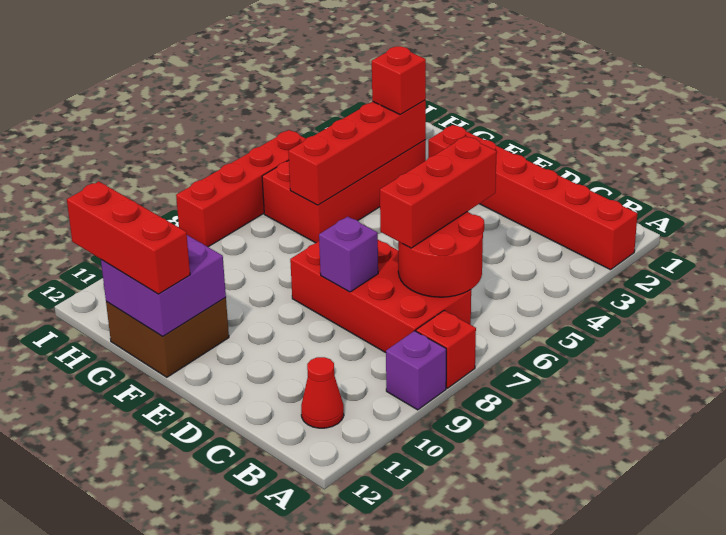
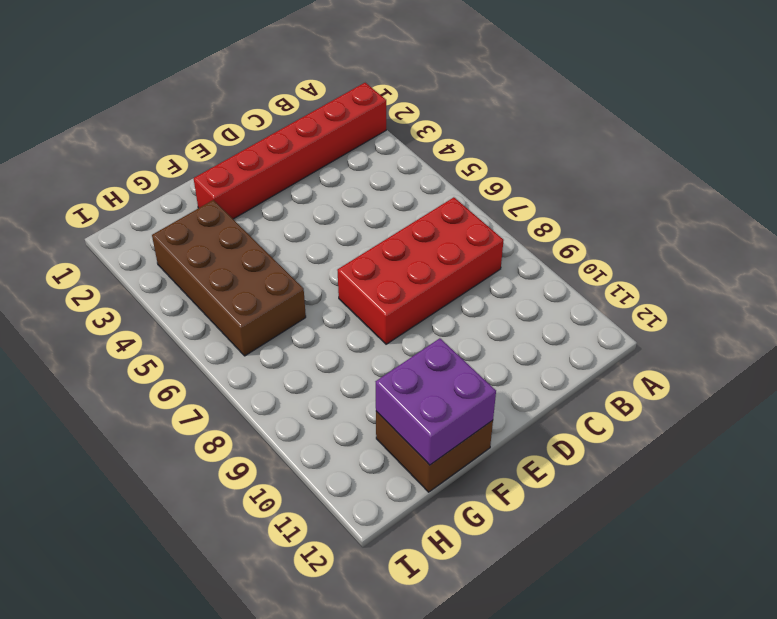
brown 2x4 brick [152,200,306,356] -> red 2x4 brick [262,140,426,243]
none -> red 1x1 brick [416,311,476,388]
none -> purple 1x1 brick [386,331,446,410]
none -> red 1x1 cone [301,357,344,428]

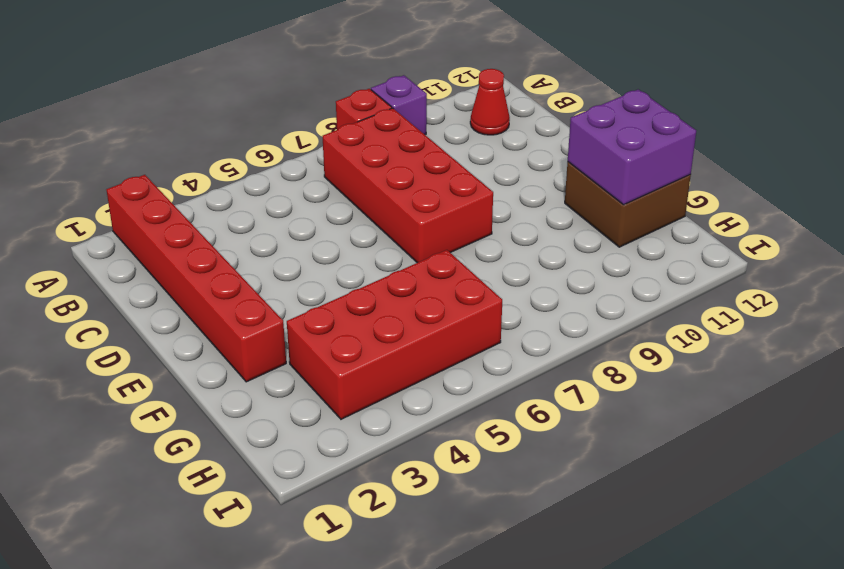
none -> red 1x4 brick [176,130,306,247]
none -> red 2x2 round brick [398,212,484,297]
none -> purple 1x1 brick [319,217,378,292]

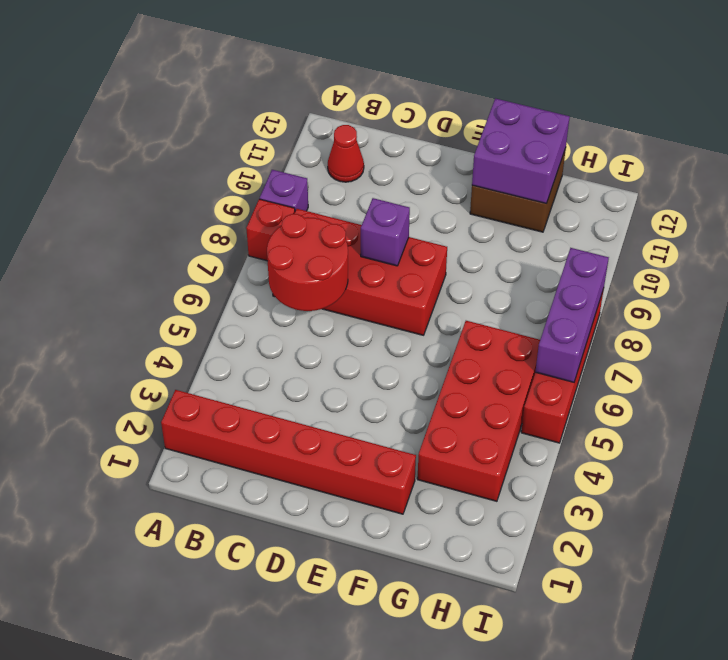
purple 1x3 brick [535,248,609,382] -> none
none -> red 1x4 brick [288,100,426,205]
none -> red 1x3 brick [380,136,497,248]
none -> red 1x3 brick [67,182,190,294]

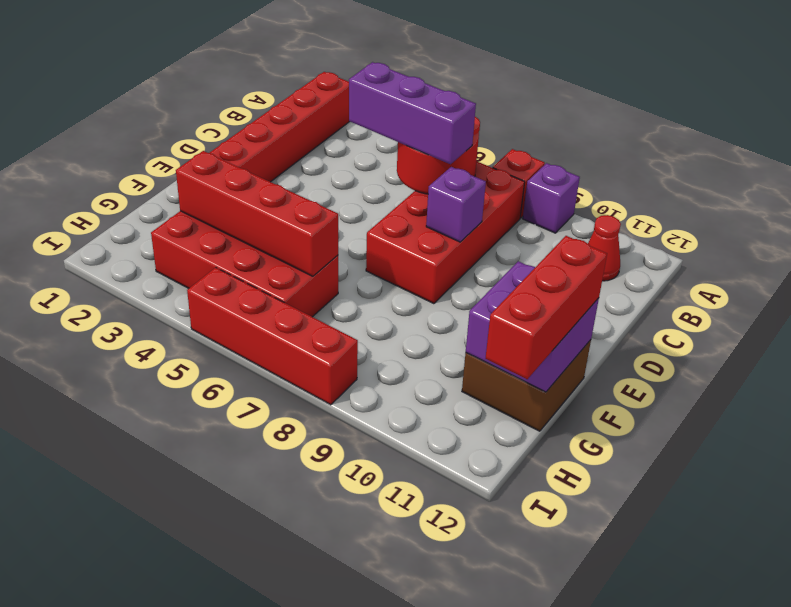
purple 1x3 brick [349,62,476,164] -> red 1x3 brick [380,136,497,248]
none -> red 1x1 brick [372,46,426,114]

